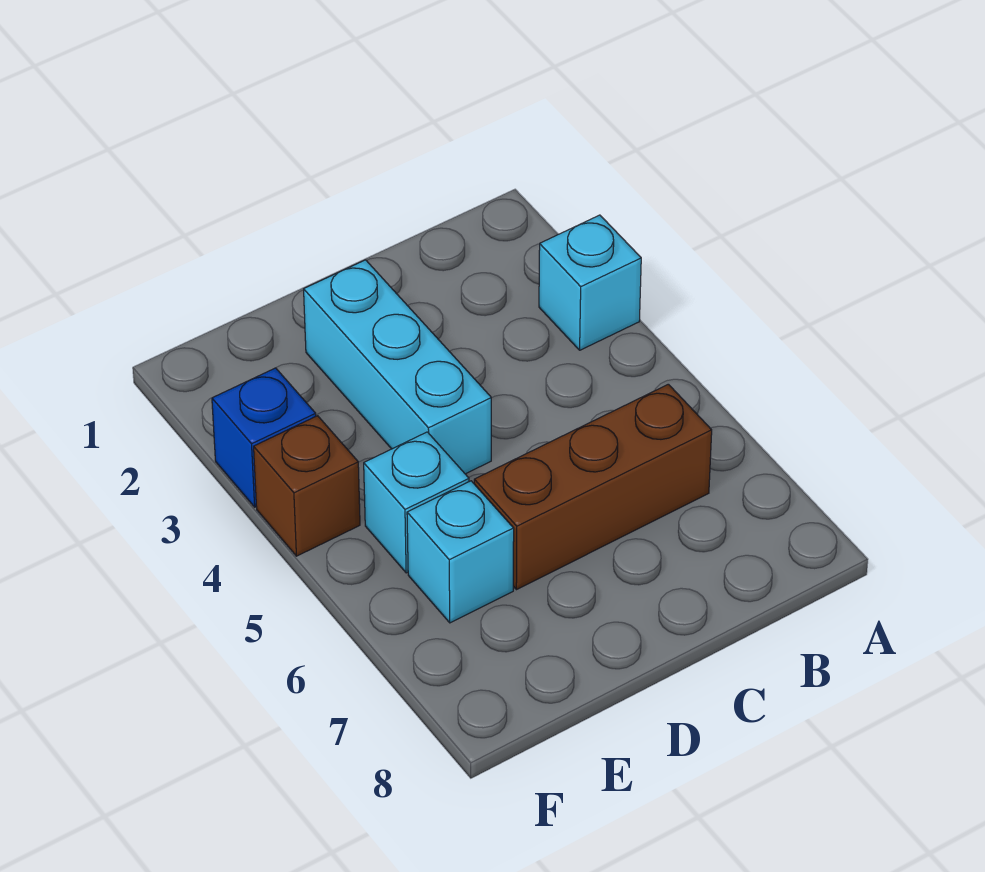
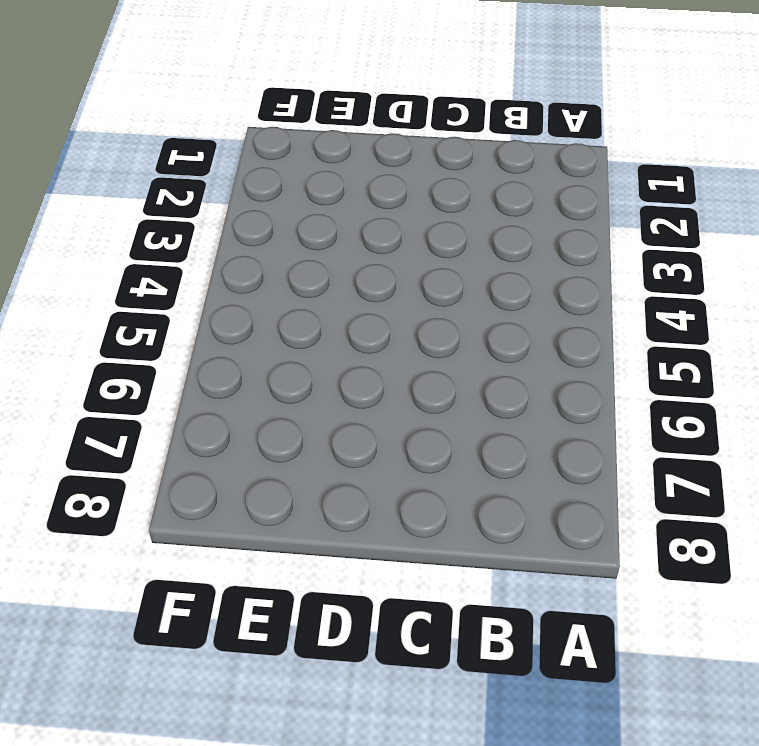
none -> cyan 1x1 brick [539,215,641,350]
none -> brown 1x3 brick [474,384,712,590]

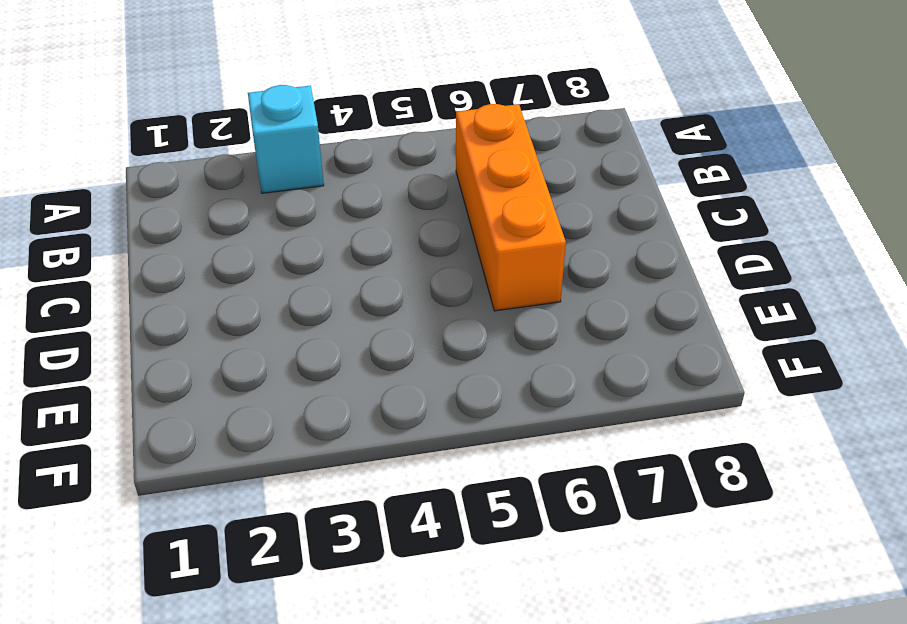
orange 1x3 brick [456,104,566,311] -> brown 1x3 brick [474,384,712,590]
none -> cyan 1x3 brick [304,260,491,474]
none -> cyan 1x1 brick [364,432,469,573]

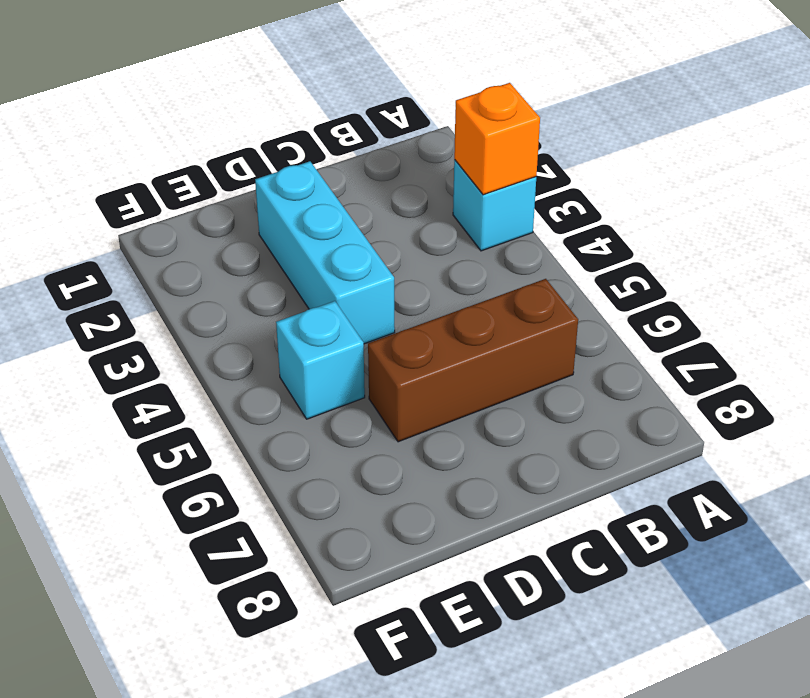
orange 1x1 brick [454,83,540,195] -> none
none -> cyan 1x1 brick [407,481,514,623]
none -> blue 1x1 brick [212,368,316,507]

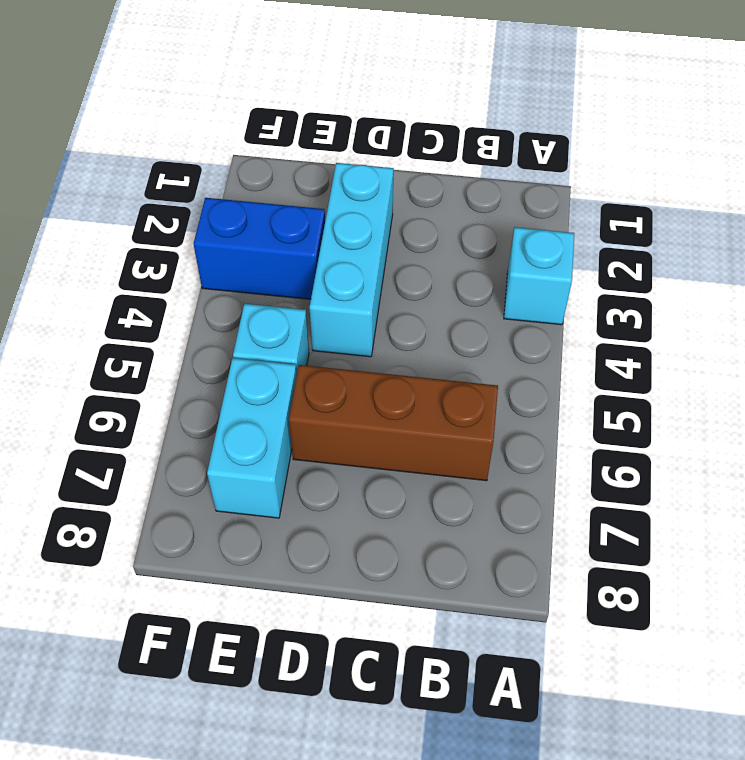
blue 1x2 brick [194,198,325,299] -> blue 1x1 brick [212,368,316,507]
cyan 1x2 brick [207,358,297,518] -> cyan 1x1 brick [407,481,514,623]
none -> brown 1x1 brick [254,416,360,556]

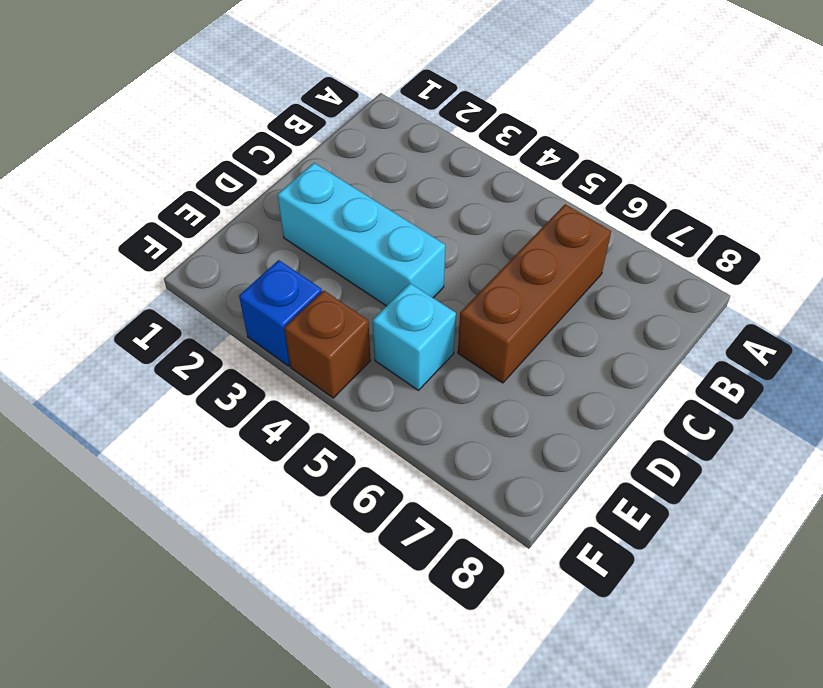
none -> cyan 1x1 brick [539,215,641,350]
none -> cyan 1x1 brick [407,481,514,623]

